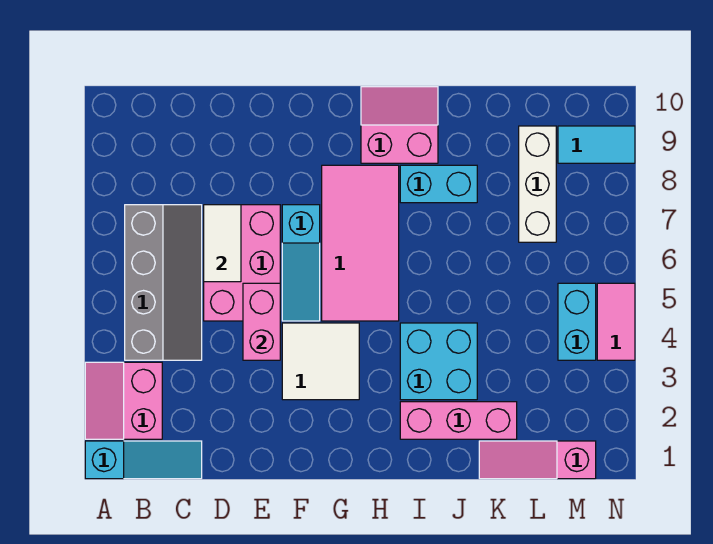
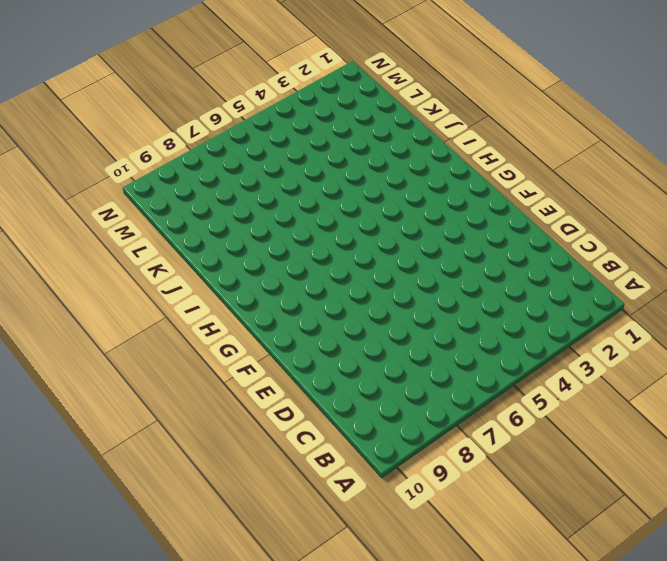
none -> cyan 1x3 slope [85,441,202,479]
none -> pink 2x2 slope [85,362,162,439]
none -> grey 2x4 slope [125,205,202,360]

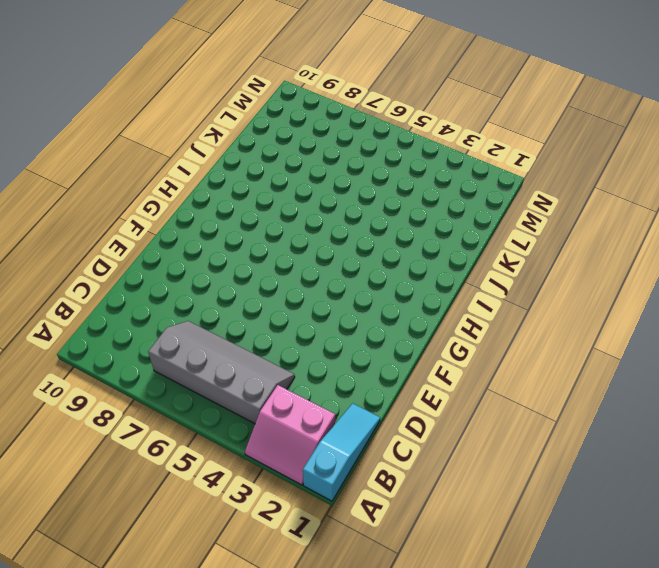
none -> pink 2x3 brick [204,205,280,321]
none -> white 2x2 tile [282,323,359,400]
none -> cyan 1x3 slope [282,205,320,321]

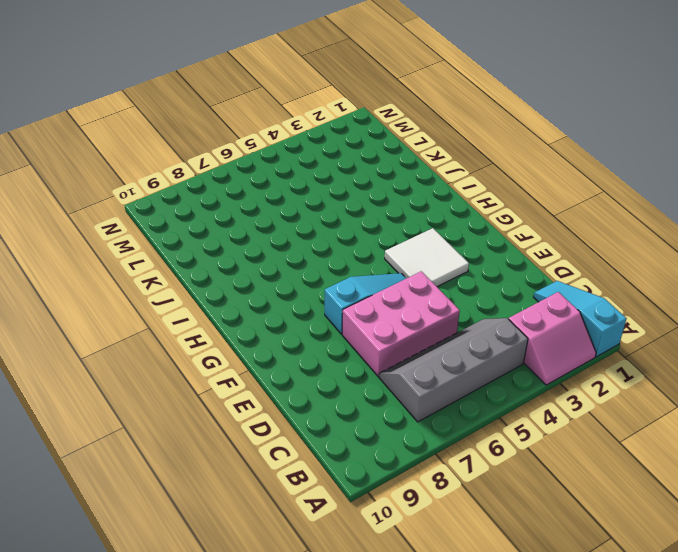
none -> pink 2x4 tile [322,165,399,321]
none -> pink 2x2 slope [361,87,438,163]
none -> pink 1x3 brick [400,402,517,439]

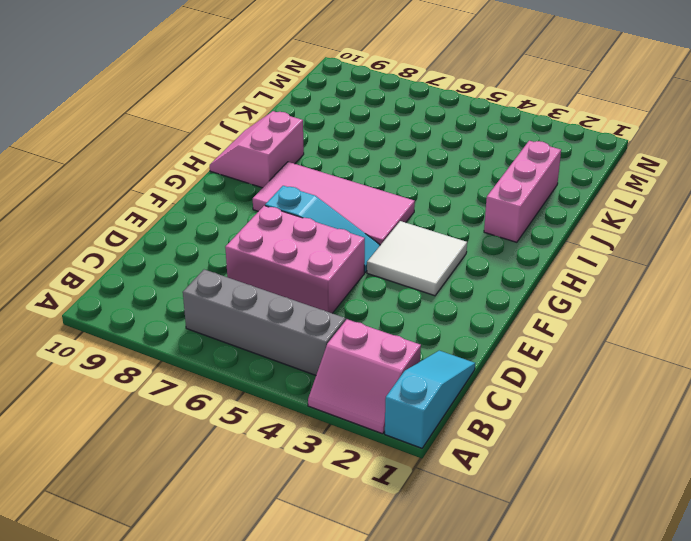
none -> cyan 2x2 brick [400,323,477,400]
none -> cyan 1x2 brick [400,165,477,203]
none -> pink 1x3 slope [479,441,596,479]

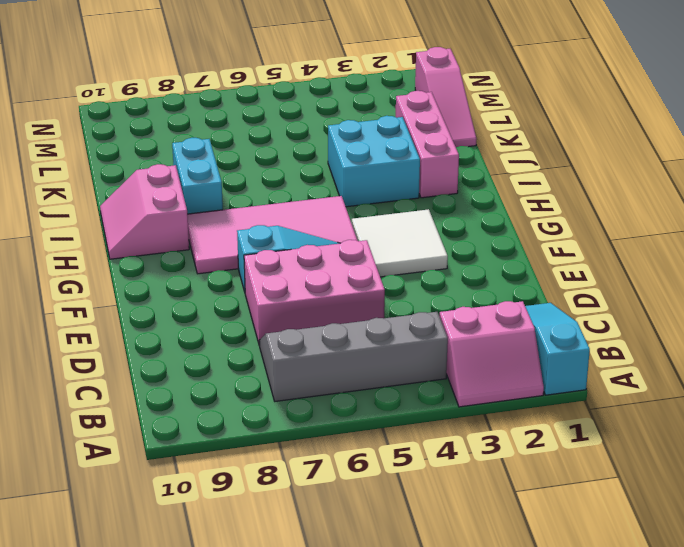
none -> white 1x3 brick [519,126,556,242]
none -> cyan 1x2 brick [558,283,596,360]
none -> cyan 1x2 tile [558,126,635,163]

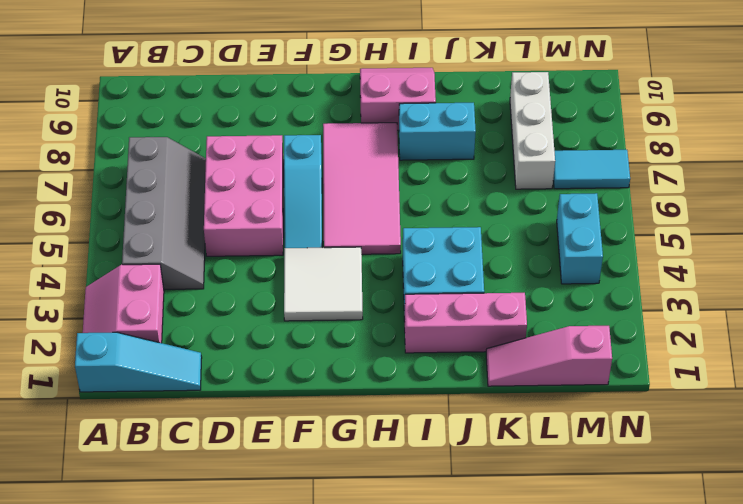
cyan 1x2 tile [553,150,630,189] -> cyan 1x2 tile moved to [558,126,635,163]
none -> pink 1x2 tile [597,283,635,360]
none -> white 1x2 tile [204,205,241,282]
none -> pink 1x2 brick [243,283,280,360]

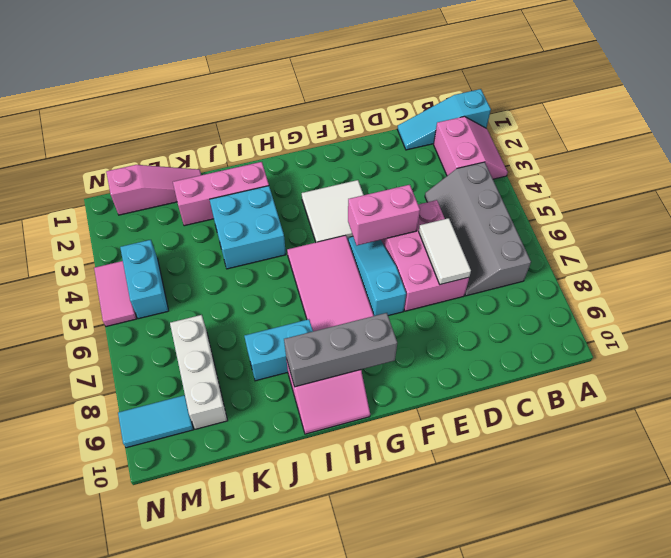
pink 1x2 brick [348,185,420,245] -> pink 1x2 brick turned to [243,283,280,360]
grey 1x3 brick [284,313,397,387] -> none

